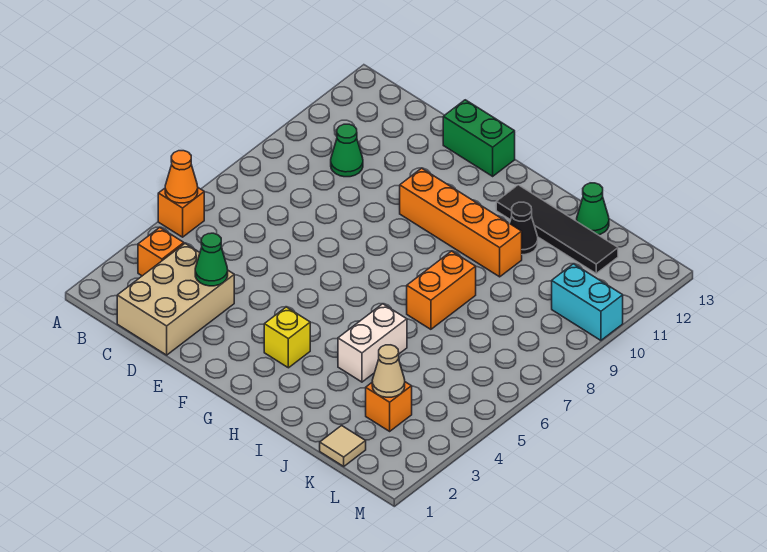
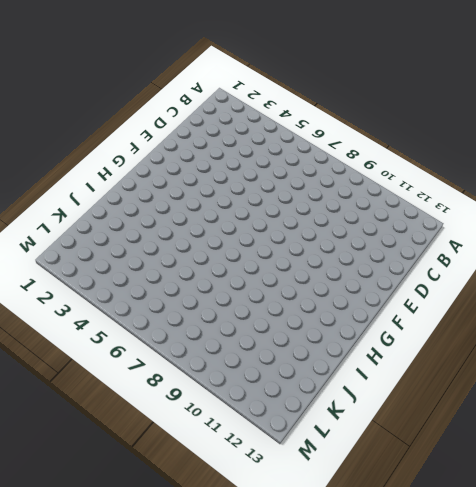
none -> orange 1x1 brick [158,188,204,237]
none -> orange 1x1 brick [138,227,184,276]
none -> tan 2x3 brick [117,244,234,355]

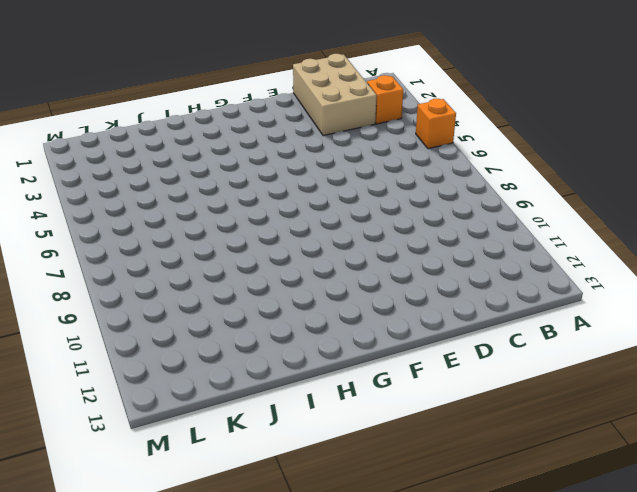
none -> green 1x1 cone [331,124,363,177]
none -> green 1x2 brick [443,100,515,176]
none -> orange 1x4 brick [400,168,522,277]

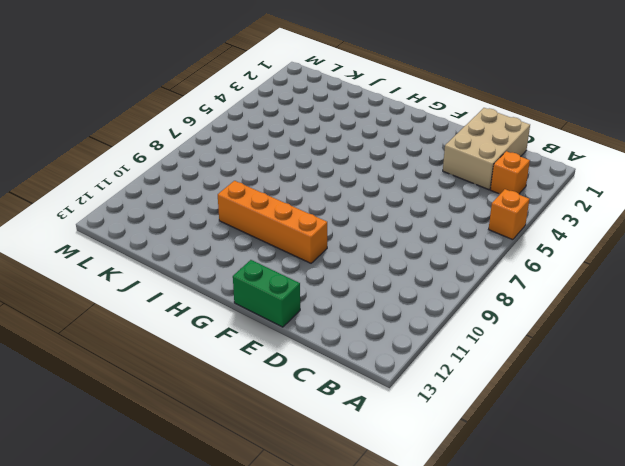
none -> green 1x1 cone [331,124,363,177]
none -> yellow 1x1 brick [264,307,310,368]
none -> black 1x4 tile [496,185,618,273]

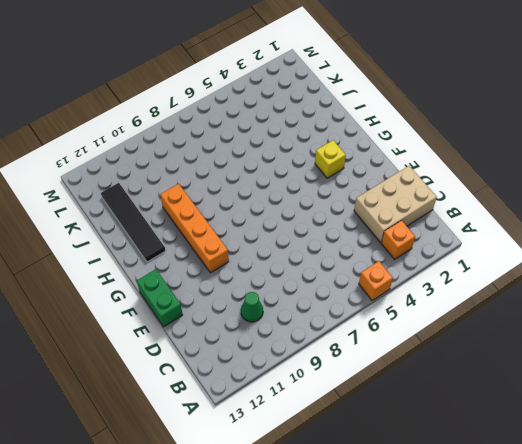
none -> white 1x2 brick [338,304,407,382]
none -> orange 1x2 brick [407,251,476,329]
none -> black 1x1 cone [510,202,538,255]

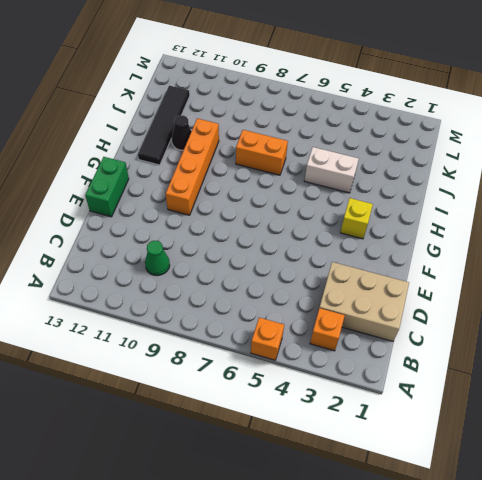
none -> green 1x1 cone [577,183,609,235]
none -> tan 1x1 tile [320,426,366,466]
none -> orange 1x1 brick [366,382,412,431]

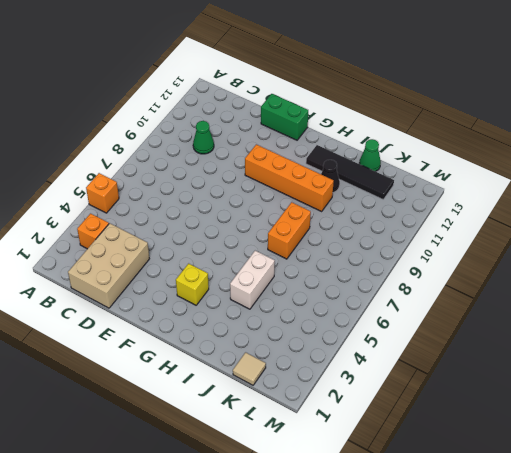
none -> orange 1x1 brick [366,382,412,431]
none -> cyan 1x2 brick [552,264,623,340]
none -> orange 1x1 cone [165,151,198,203]

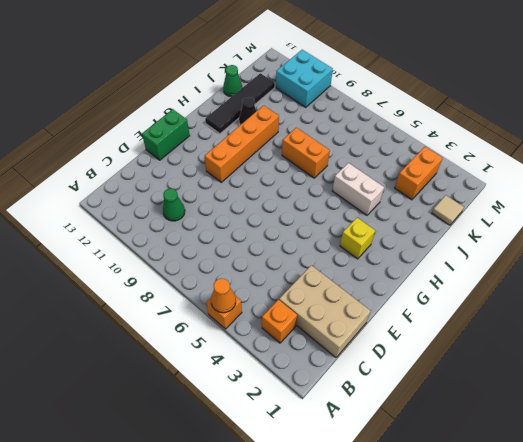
orange 1x2 brick [395,147,443,200] -> orange 1x1 brick [366,382,412,431]
cyan 2x2 brick [276,50,333,107] -> cyan 1x2 brick [552,264,623,340]
none -> green 1x1 cone [195,233,228,286]
none -> tan 1x1 cone [372,345,405,397]

